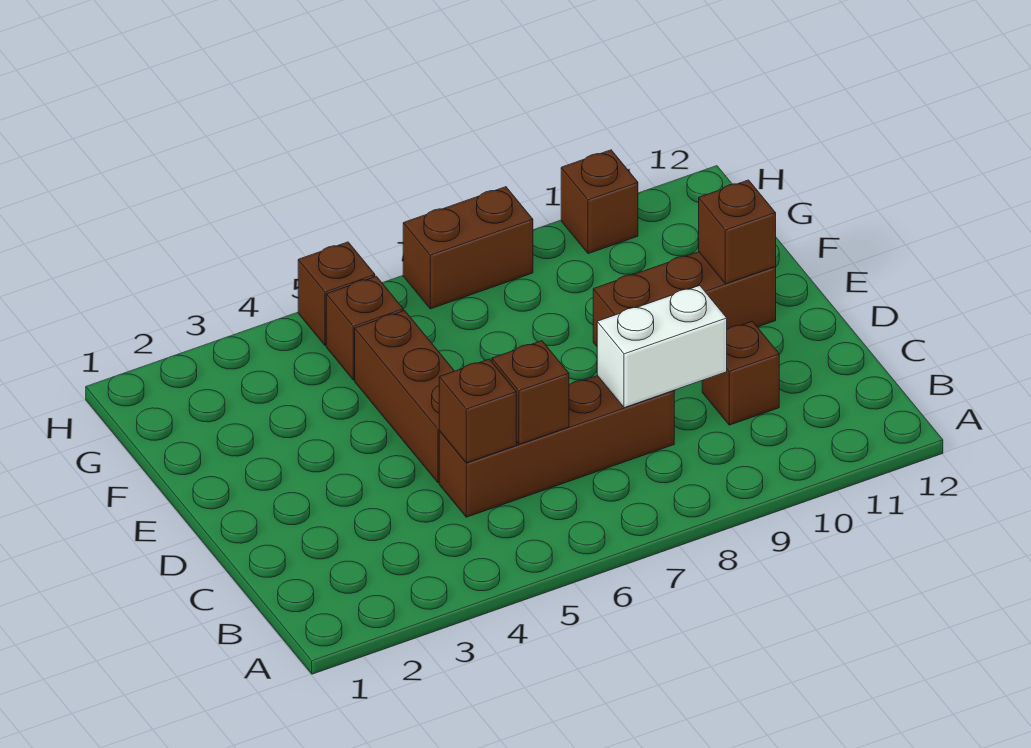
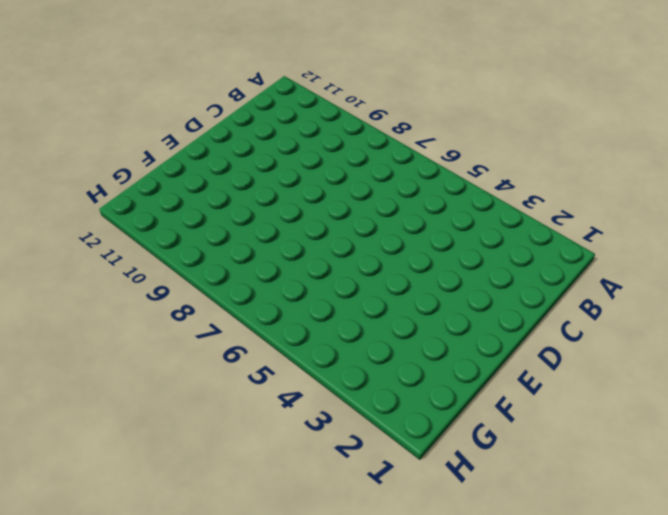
none -> brown 1x4 brick [439,376,674,517]
none -> brown 1x1 brick [702,321,779,425]
none -> brown 1x3 brick [355,311,454,483]

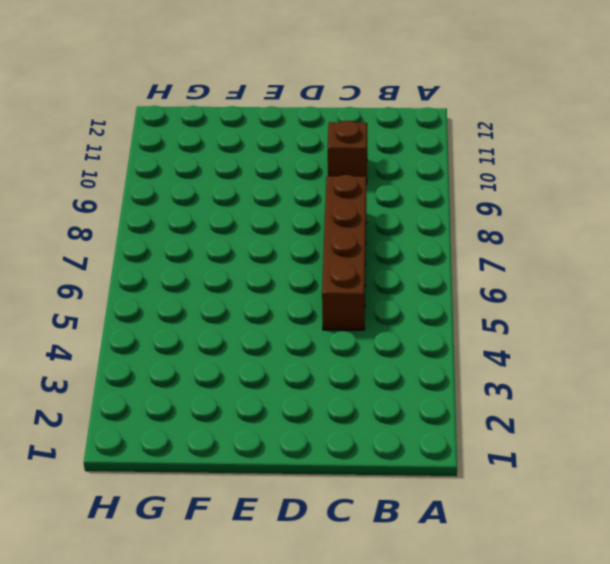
none -> brown 1x3 brick [355,311,454,483]
none -> brown 1x3 brick [593,252,776,346]
none -> brown 1x1 brick [326,276,403,380]

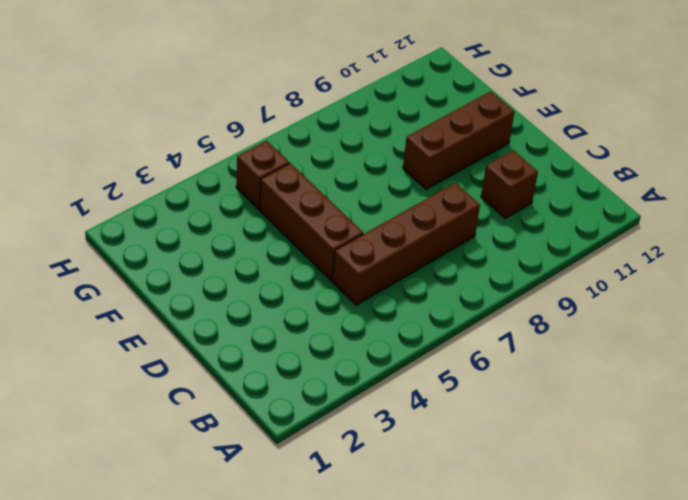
none -> brown 1x1 brick [298,242,375,346]
none -> brown 1x2 brick [403,187,533,309]
none -> brown 1x1 brick [561,150,638,254]

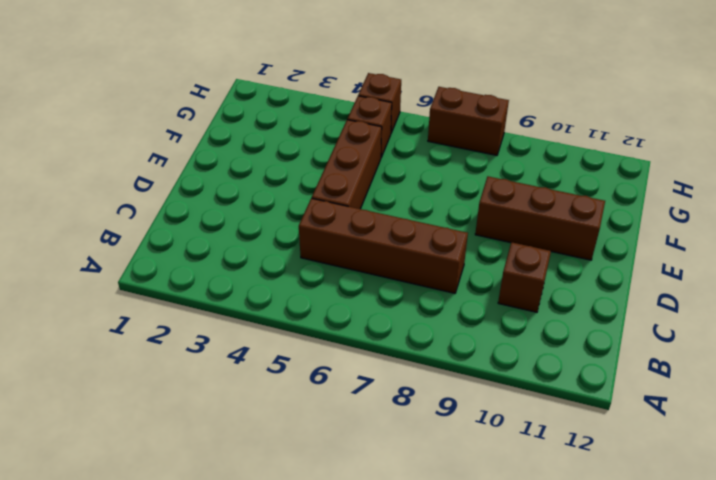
none -> brown 1x1 brick [561,150,638,254]
none -> brown 1x1 brick [439,359,516,463]
none -> brown 1x1 brick [492,341,569,444]

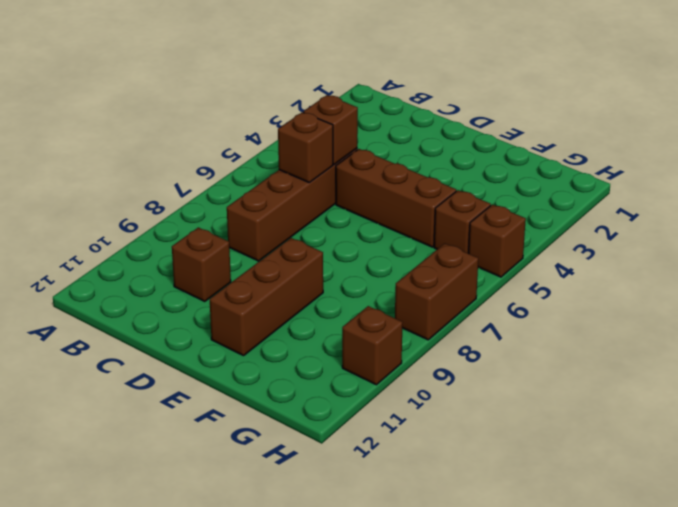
none -> white 1x2 brick [597,286,727,408]
none -> brown 1x1 brick [699,180,776,284]

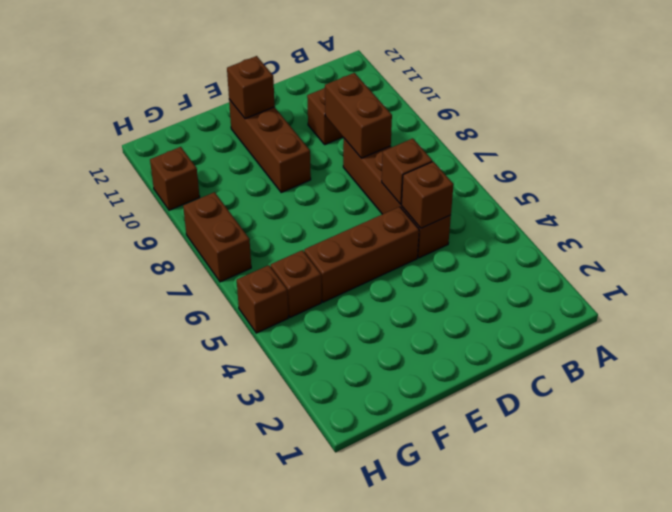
brown 1x2 brick [325,73,392,158] -> white 1x2 brick [597,286,727,408]

